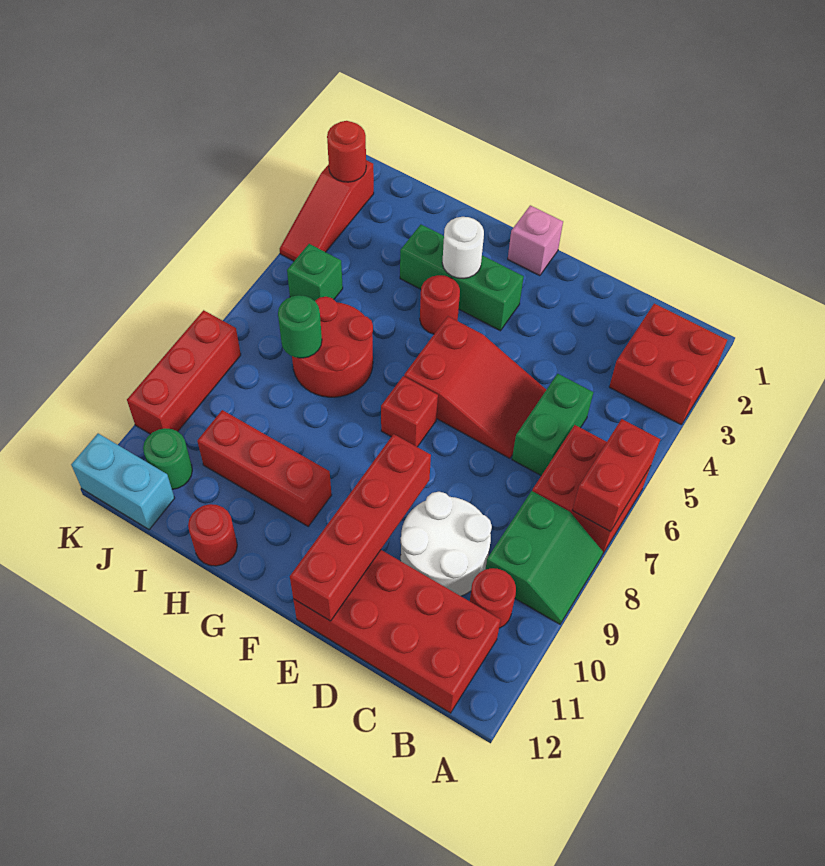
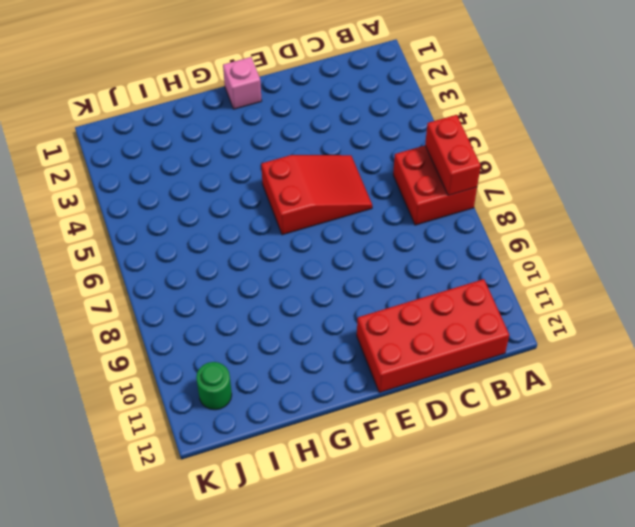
none -> red 2x2 brick [609,304,727,425]
none -> green 2x2 slope [486,491,603,624]
none -> red 1x1 round brick [470,568,516,628]

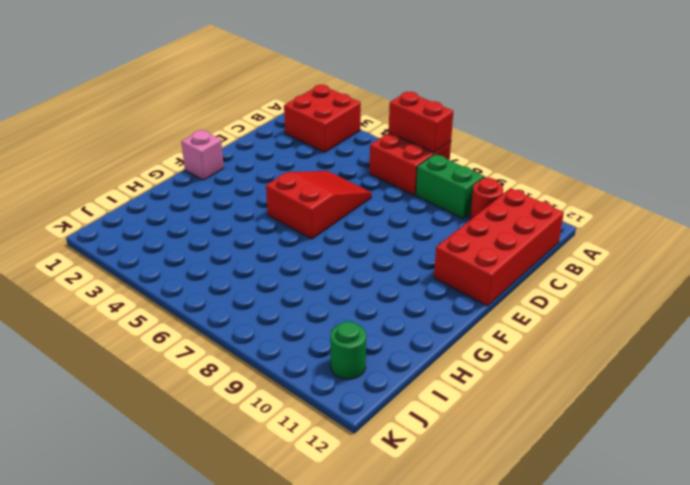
none -> green 1x2 brick [512,374,593,476]
none -> white 2x2 round brick [400,492,492,596]
none -> green 1x3 brick [400,225,524,331]

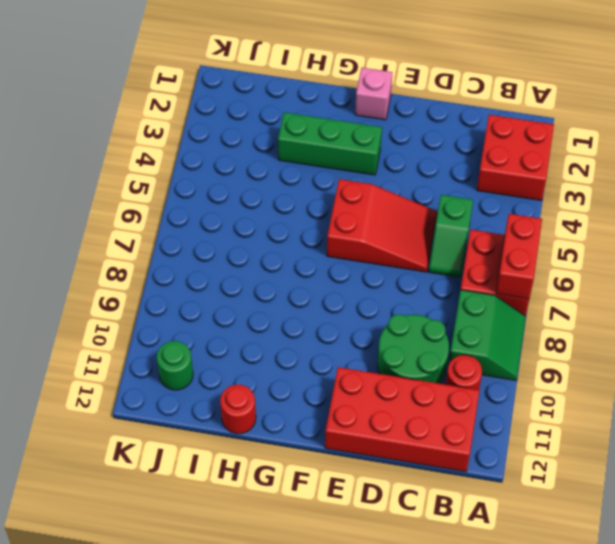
green 1x2 slope [429,195,473,277] -> green 1x2 brick [512,374,593,476]
green 2x2 round brick [378,314,449,384] -> white 2x2 round brick [400,492,492,596]
none -> red 1x1 brick [381,376,438,447]
none -> red 1x1 round brick [420,275,460,334]
none -> red 1x3 brick [197,410,332,526]

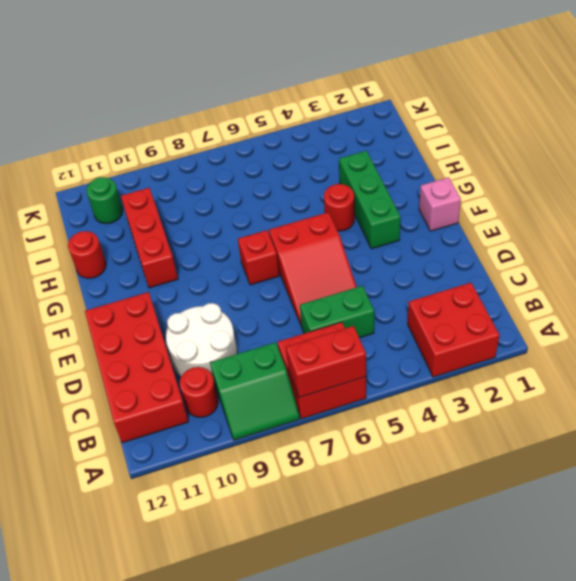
none -> red 2x2 round brick [292,297,373,397]
none -> green 1x1 brick [287,244,343,301]
none -> cyan 1x2 brick [71,433,175,530]

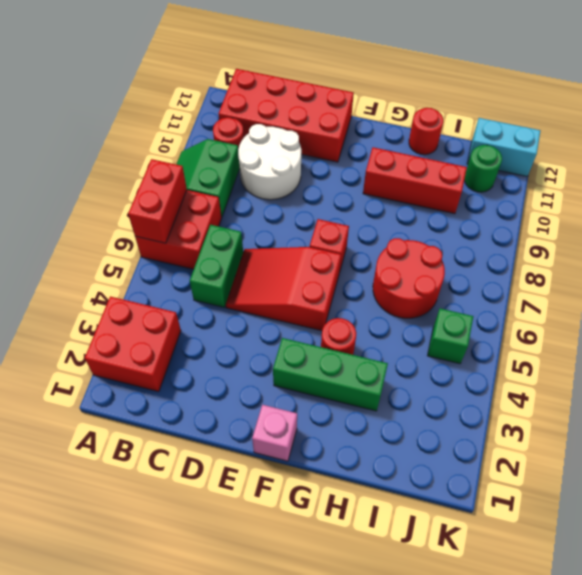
none -> red 1x3 slope [280,160,374,261]
none -> red 1x3 brick [127,310,241,434]
none -> red 1x4 brick [290,434,431,621]

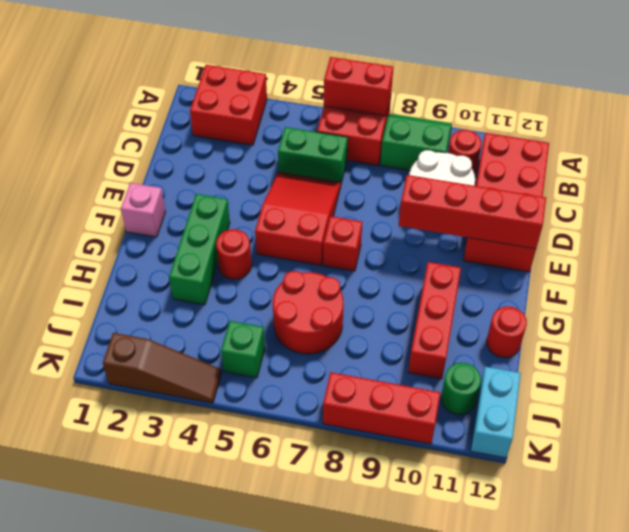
brown 1x3 slope [103,333,222,403] -> red 1x3 slope [280,160,374,261]
none -> white 1x1 round brick [442,217,484,279]
none -> green 1x1 round brick [278,295,322,358]
none -> red 1x1 round brick [327,121,366,182]

